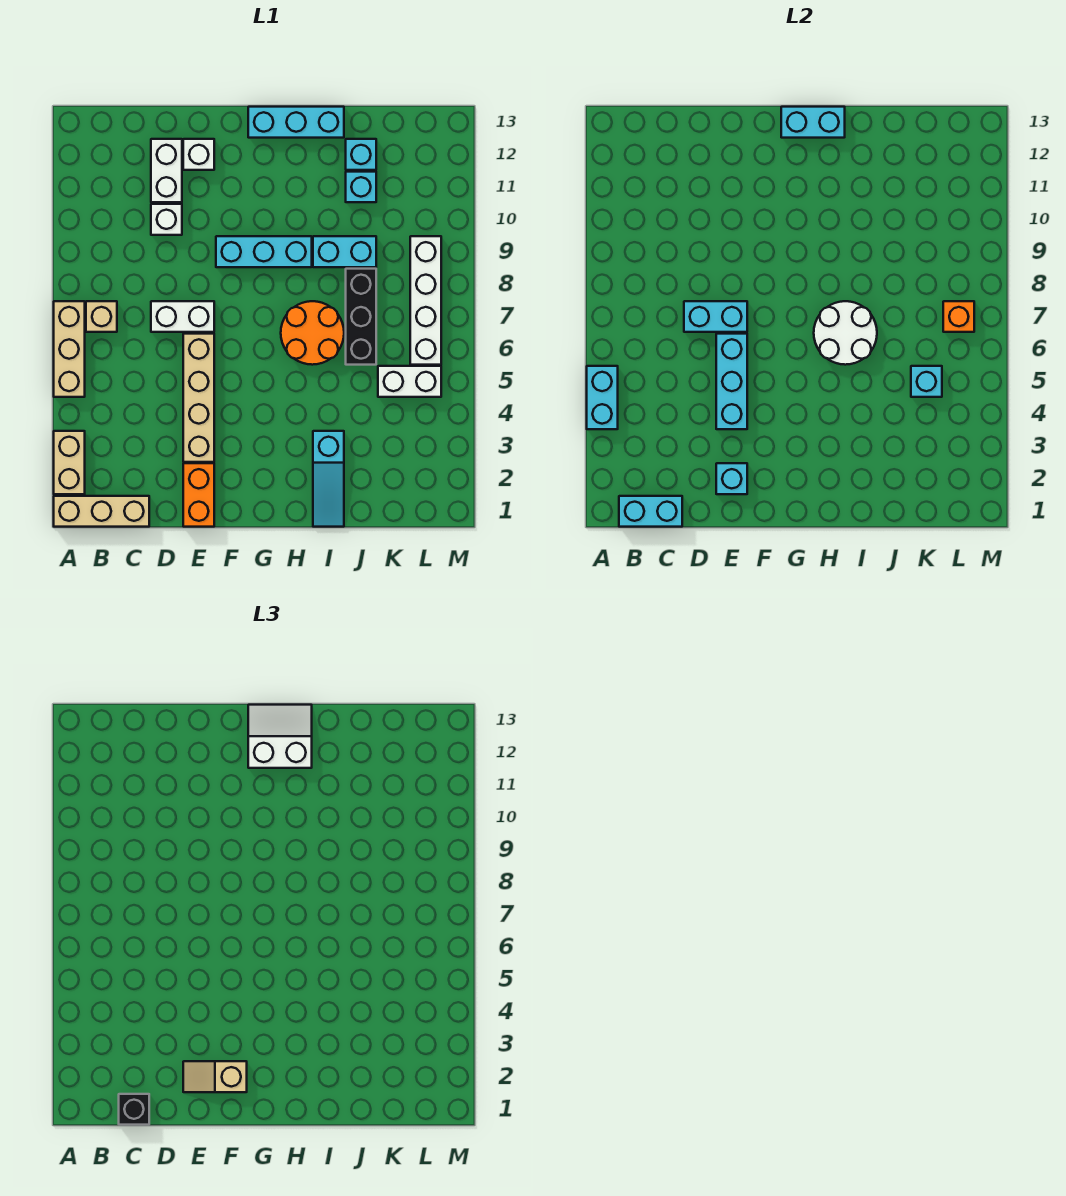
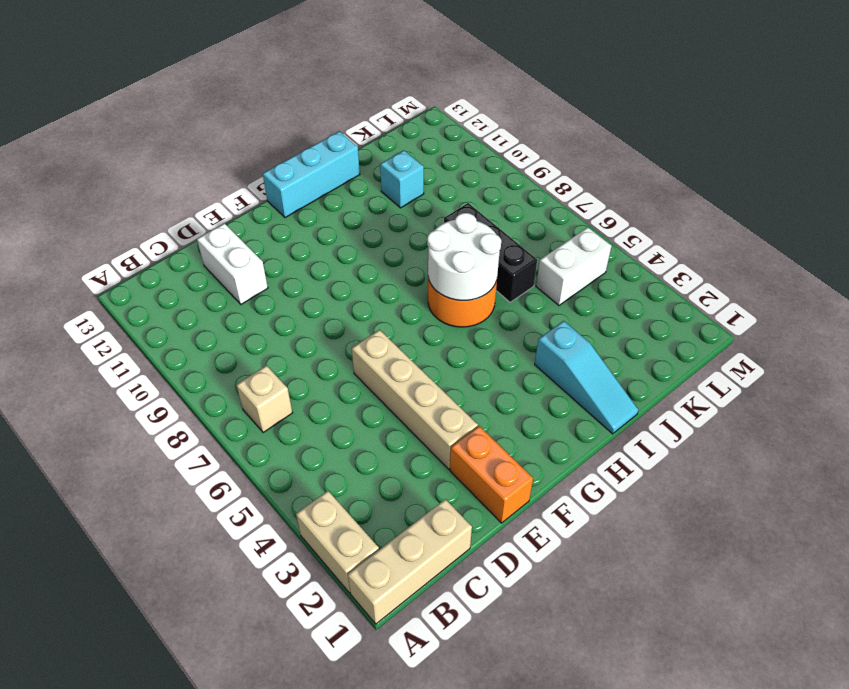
none -> tan 1x3 brick [54,301,85,397]
none -> white 1x2 brick [151,301,214,332]
none -> white 1x1 brick [151,204,182,235]
none -> white 1x1 brick [183,139,214,170]

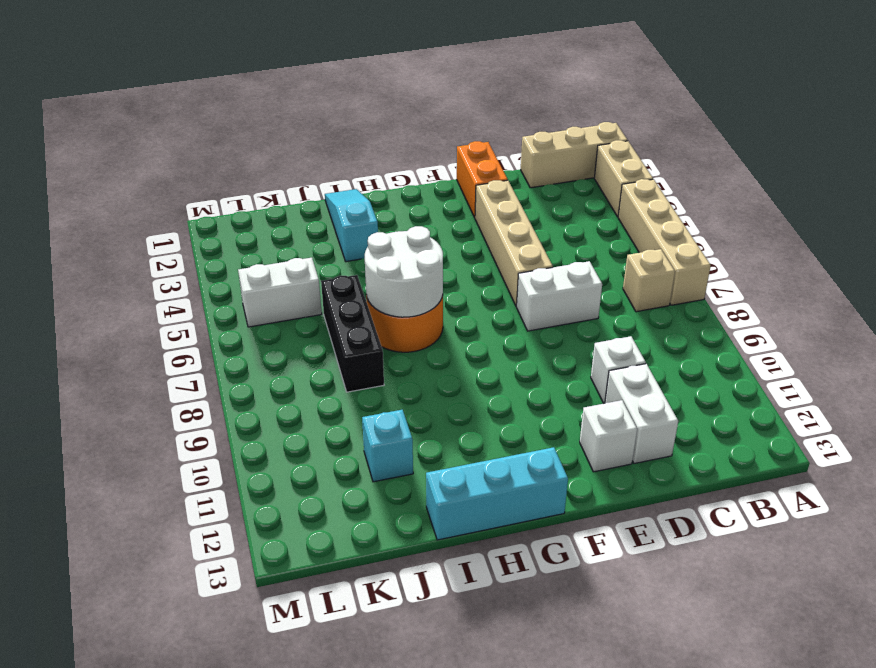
tan 1x4 brick [618,179,711,305] -> tan 1x3 brick [54,301,85,397]
none -> cyan 1x3 brick [216,236,312,267]
none -> cyan 1x2 brick [313,236,376,267]
none -> cyan 1x1 brick [346,139,376,170]
none -> white 1x4 brick [410,236,441,365]

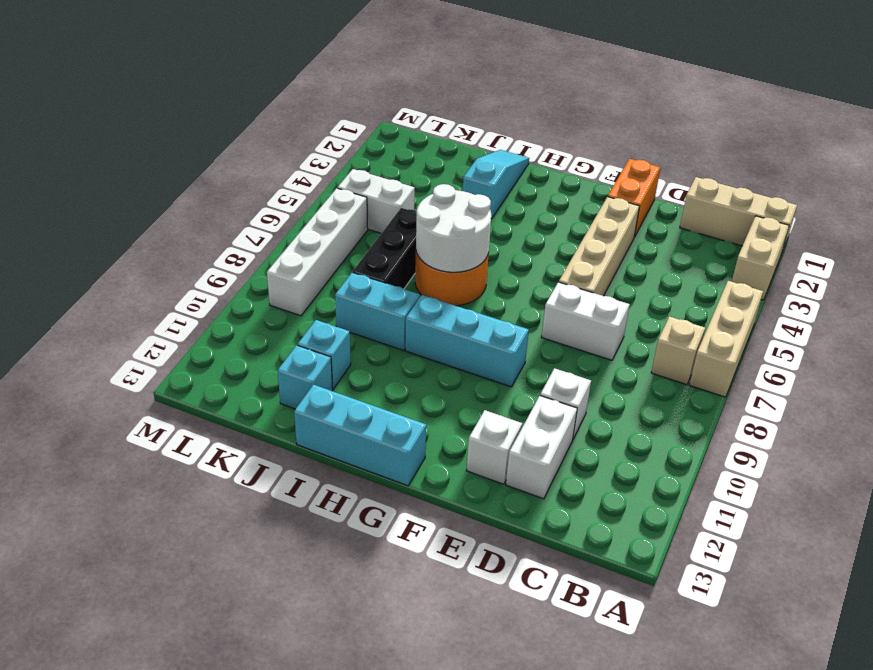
none -> cyan 1x2 brick [587,366,618,429]
none -> cyan 1x2 brick [619,496,682,527]
none -> cyan 1x2 brick [684,301,747,332]
none -> cyan 1x1 brick [716,463,747,494]

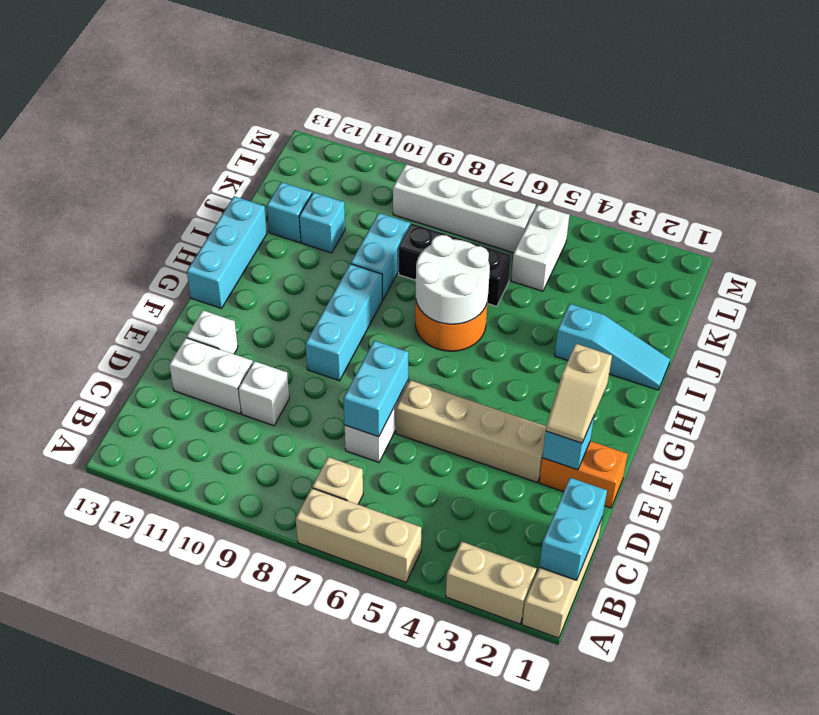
none -> cyan 1x2 brick [587,366,618,429]
none -> cyan 1x3 brick [716,334,747,429]
none -> cyan 1x2 brick [781,107,845,138]
none -> cyan 1x1 brick [911,366,942,397]

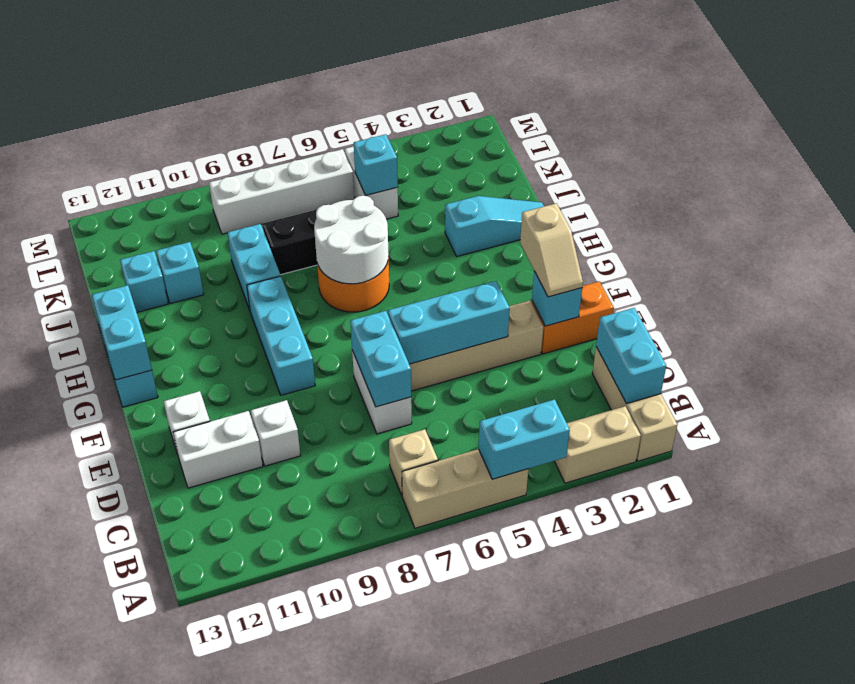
none -> orange 1x1 brick [943,301,974,332]
none -> black 1x1 brick [119,1094,149,1125]
none -> white 2x2 slope [248,705,312,768]

